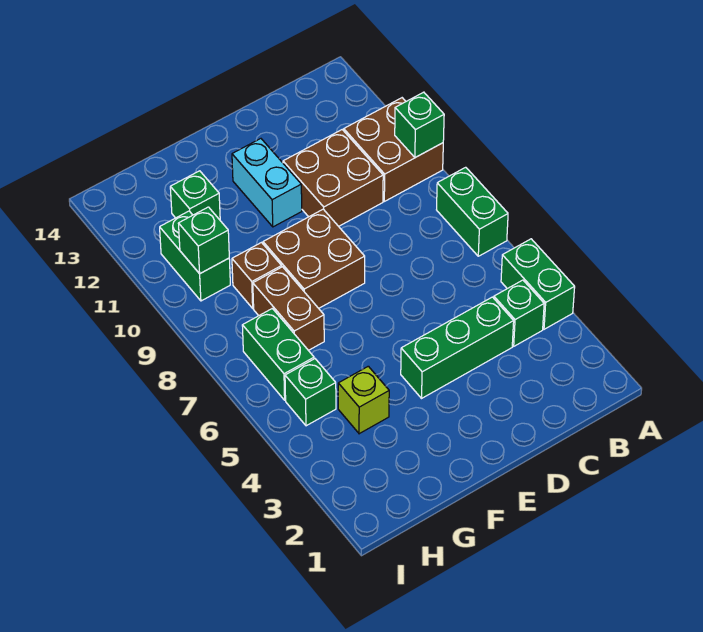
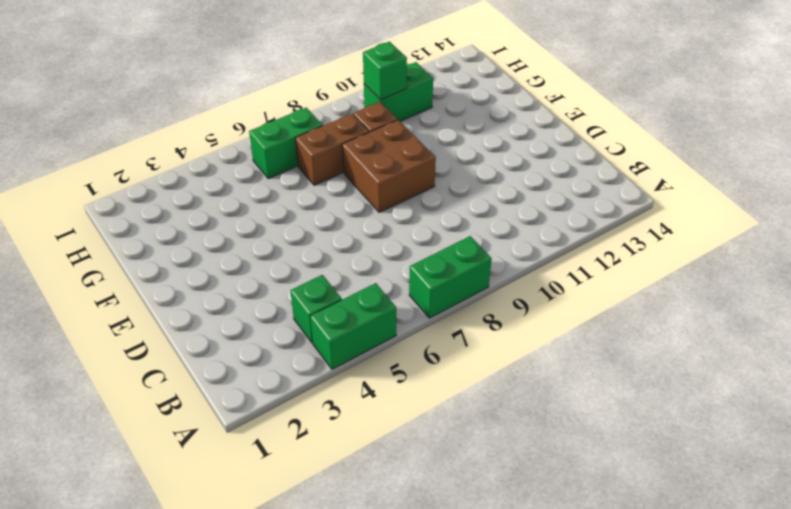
none -> brown 2x2 brick [344,98,443,201]
none -> green 1x3 brick [401,297,514,398]
none -> brown 2x2 brick [283,130,383,226]

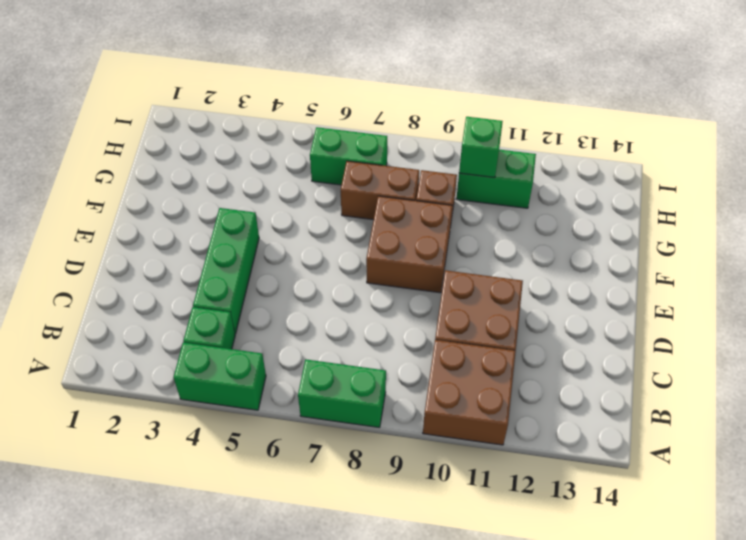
none -> cyan 1x2 brick [232,139,302,227]
none -> lime 1x1 brick [338,366,389,434]
none -> green 1x1 brick [170,171,220,220]

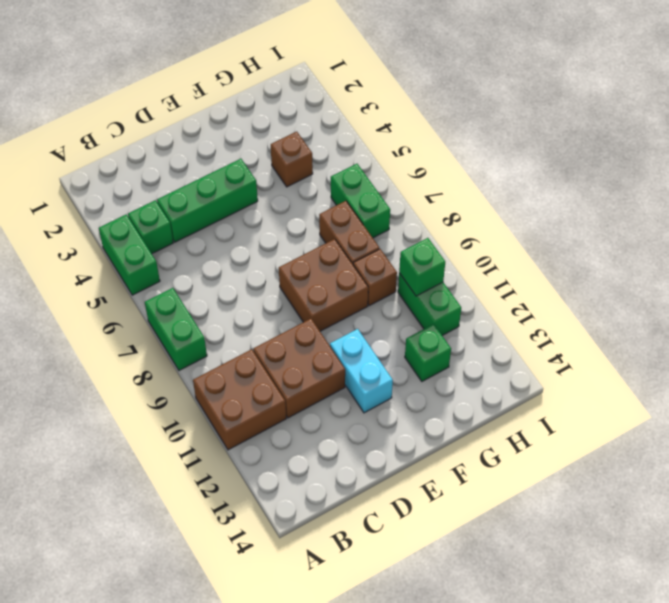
brown 1x1 brick [271,132,313,187] -> lime 1x1 brick [338,366,389,434]
none -> green 1x1 brick [285,359,336,426]
none -> green 1x1 brick [395,92,444,158]

